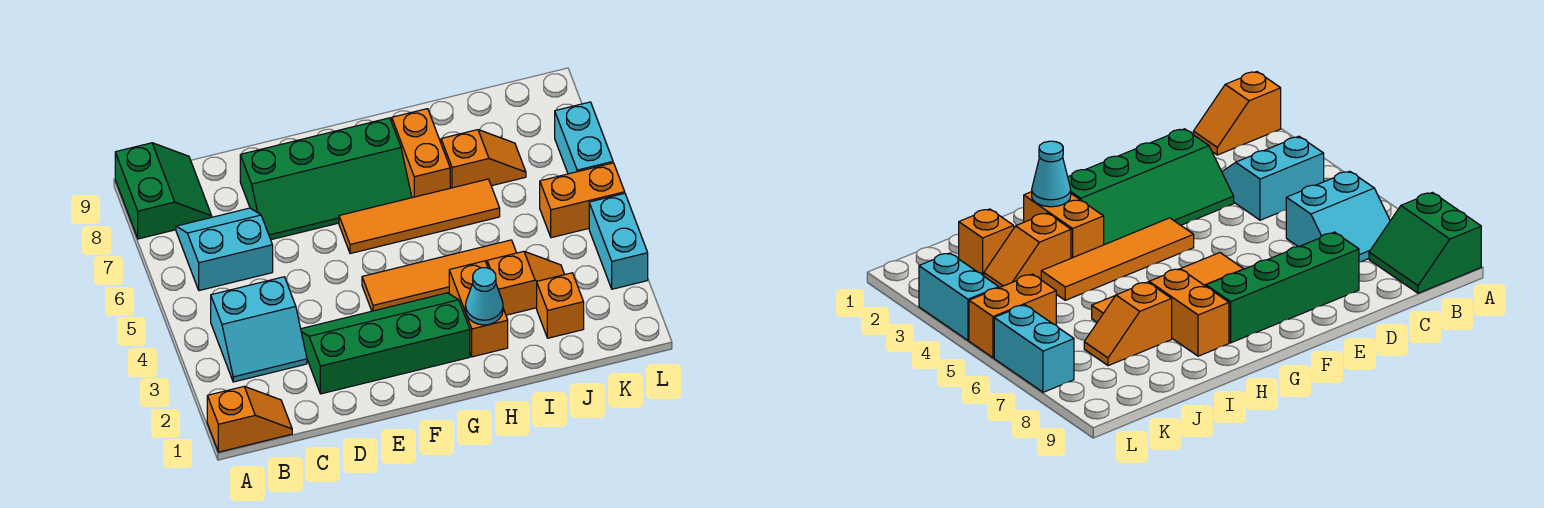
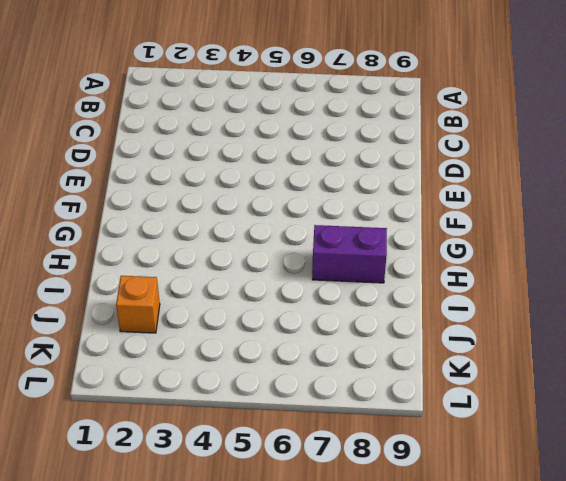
purple 1x2 brick [312,225,387,283] -> orange 1x2 brick [392,109,450,198]
none -> orange 1x2 slope [207,387,292,452]
none -> green 2x2 slope [115,143,212,239]
none -> cyan 2x2 slope [211,277,307,382]

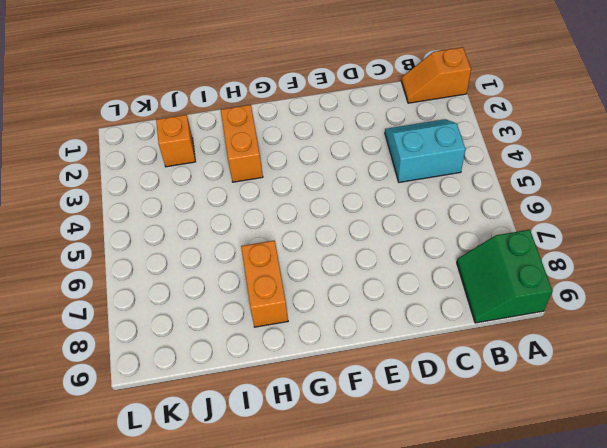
none -> cyan 2x2 slope [176,208,273,291]
none -> green 2x4 slope [301,293,470,394]
none -> green 2x4 slope [240,118,412,240]

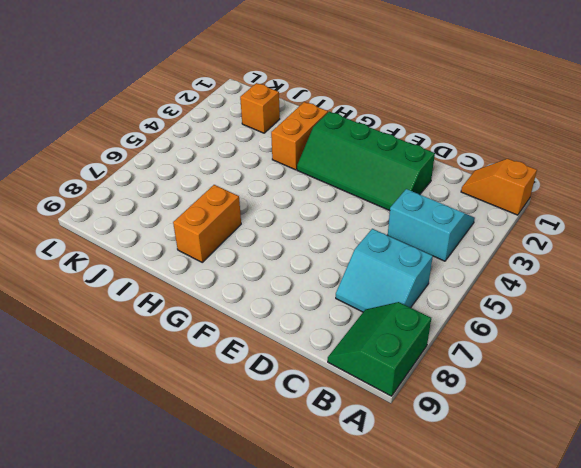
none -> green 2x4 slope [240,118,412,240]
none -> orange 1x4 tile [362,240,516,311]
none -> orange 1x4 tile [339,179,500,254]

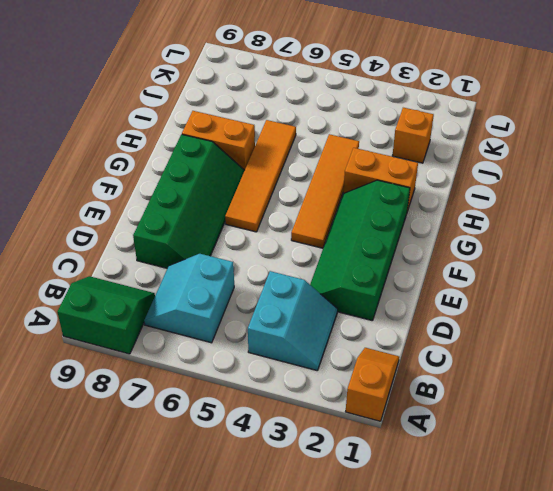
none -> orange 1x2 slope [487,251,565,315]
none -> orange 1x2 slope [441,130,526,188]
none -> orange 1x2 brick [540,163,625,238]

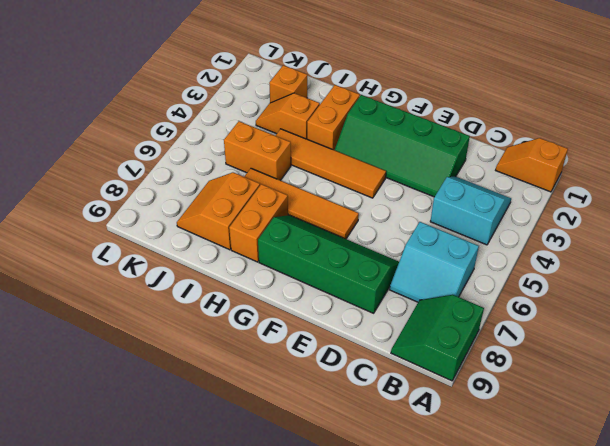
orange 1x2 brick [224,121,291,180] -> orange 1x2 brick moved to [540,163,625,238]
orange 2x2 slope [177,172,260,250] -> orange 1x2 slope [441,130,526,188]
none -> cyan 1x2 brick [589,193,648,289]
none -> cyan 1x2 brick [555,102,613,174]
none -> cyan 1x1 cone [465,268,503,325]

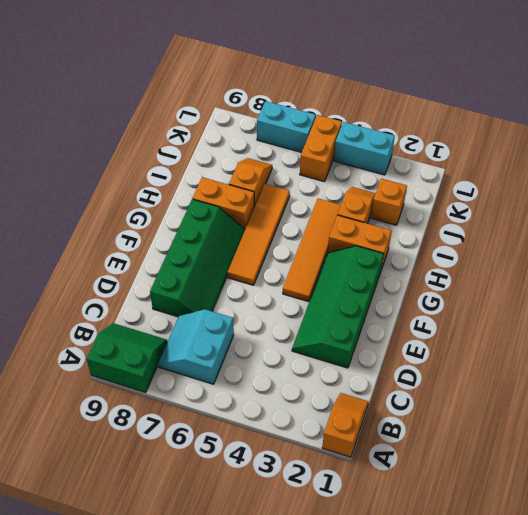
none -> cyan 2x2 slope [211,277,307,382]
none -> cyan 1x1 cone [465,268,503,325]

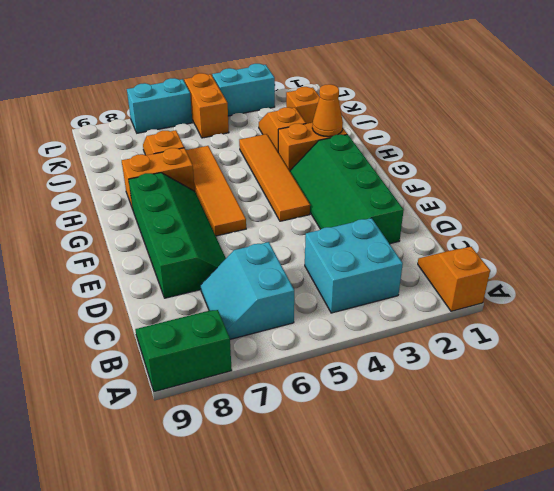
cyan 2x2 brick [305,218,403,313] -> cyan 2x2 slope [211,277,307,382]
orange 1x1 cone [312,84,343,137] -> cyan 1x1 cone [465,268,503,325]

